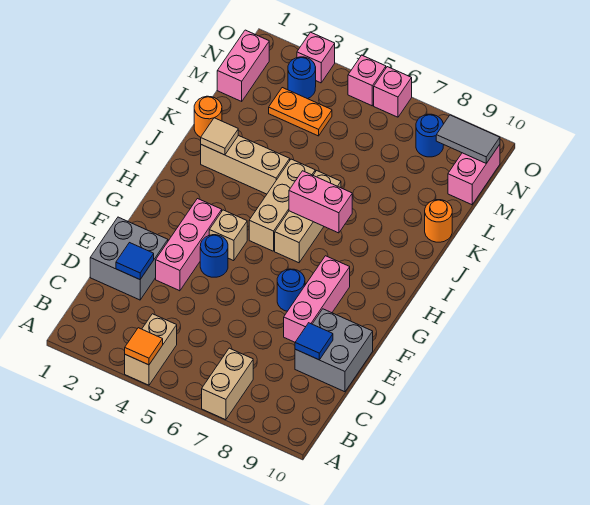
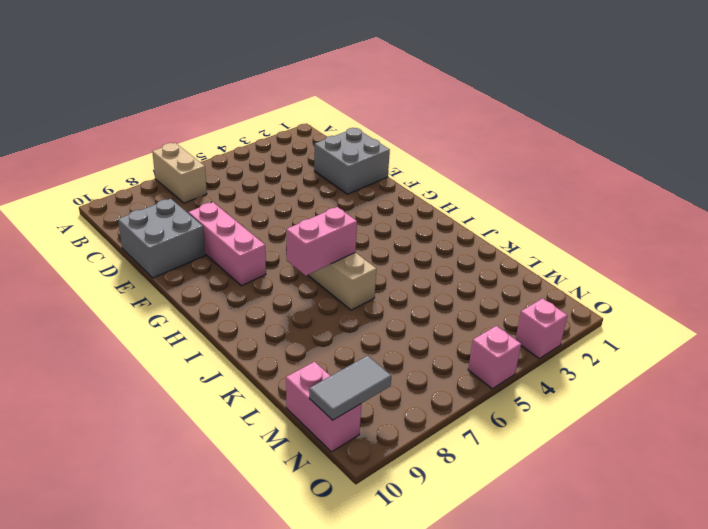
none -> tan 1x2 brick [125,314,177,385]
none -> pink 1x3 brick [156,199,222,291]
none -> blue 1x1 round brick [200,235,228,277]

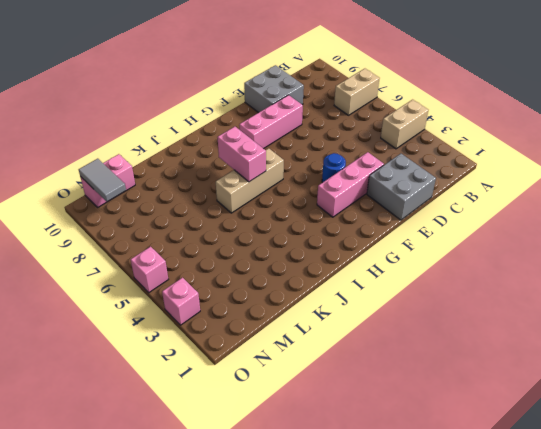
none -> blue 1x1 round brick [277,269,305,311]
none -> tan 1x1 brick [209,210,247,261]
none -> tan 1x3 brick [249,159,315,251]

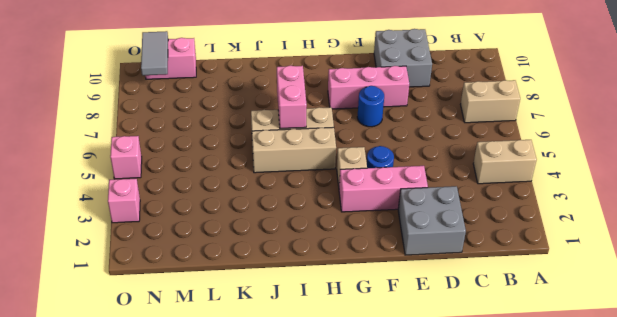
none -> tan 1x3 brick [201,135,290,194]
none -> orange 1x1 round brick [194,96,222,137]
none -> orange 1x1 round brick [425,200,452,242]

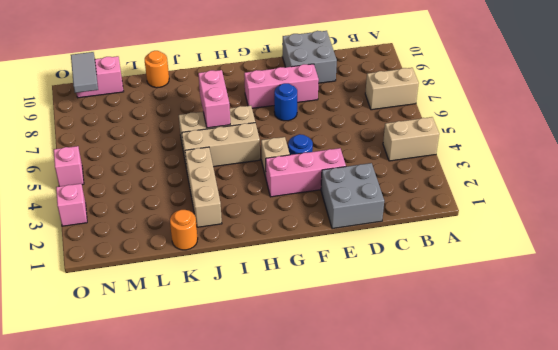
none -> pink 1x2 brick [217,30,269,101]
none -> orange 1x2 plate [269,88,332,136]
none -> blue 1x1 round brick [288,57,316,99]

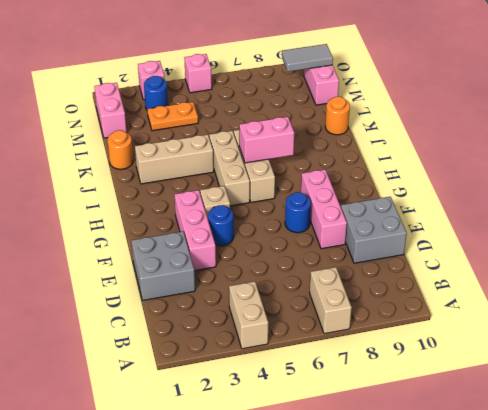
none -> blue 1x1 round brick [416,114,444,157]
none -> pink 1x1 brick [374,67,412,117]
none -> orange 1x1 tile [125,328,163,365]

